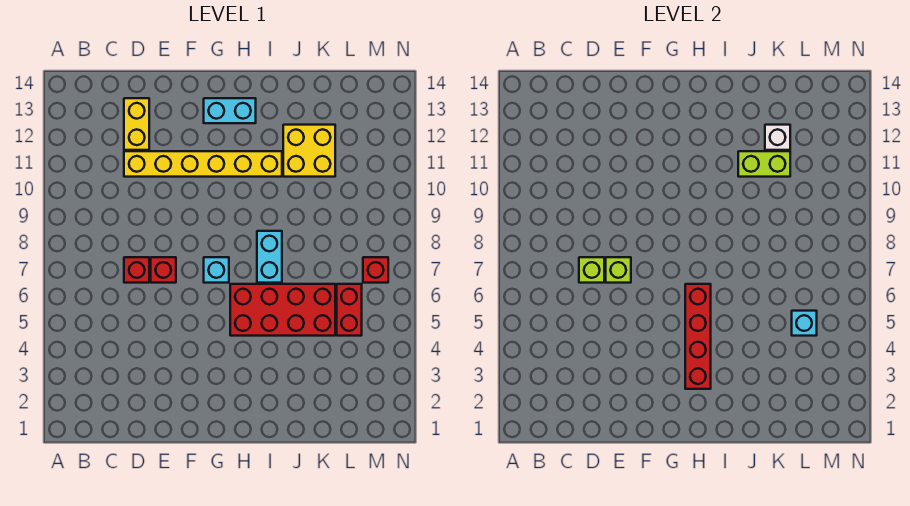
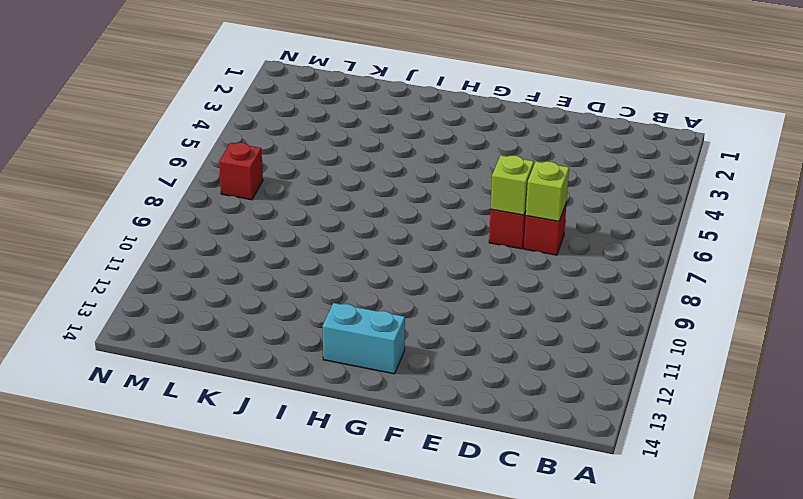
none -> yellow 1x6 brick [124,151,282,177]
none -> yellow 1x2 brick [124,98,149,150]
none -> cyan 1x1 brick [204,257,229,283]

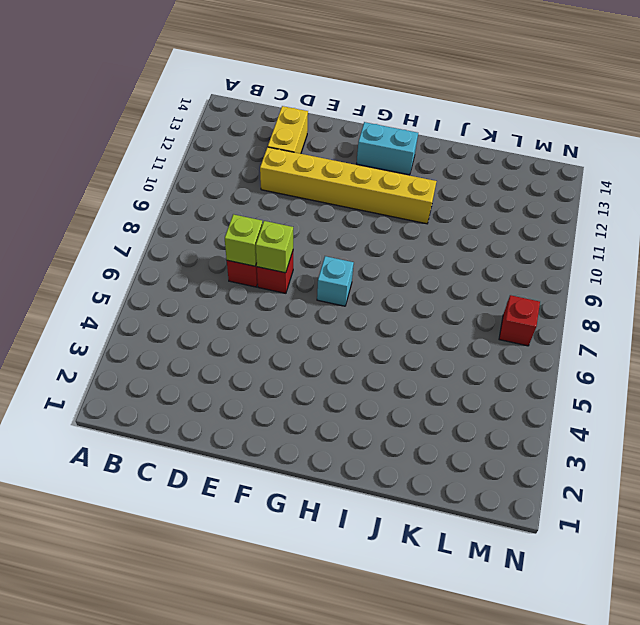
none -> red 2x4 brick [230,284,335,336]
none -> cyan 1x2 brick [257,231,282,283]
none -> yellow 2x2 brick [283,125,335,177]

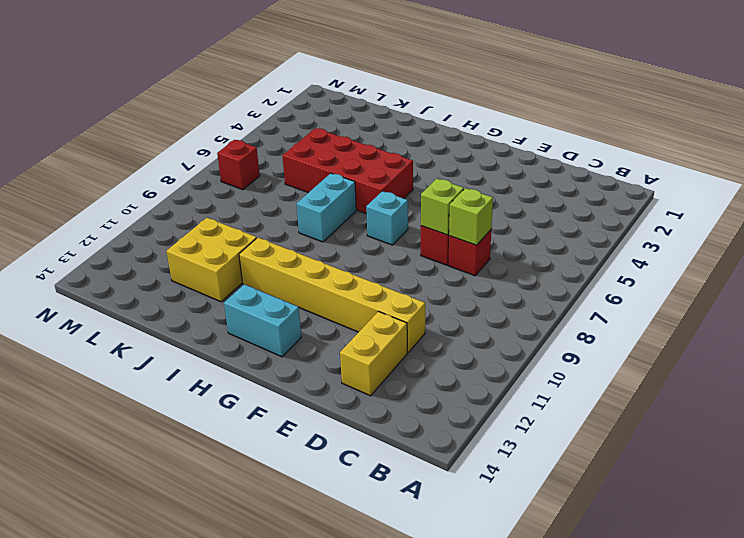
none -> red 1x2 brick [337,284,362,336]
none -> red 1x4 brick [685,284,711,389]
none -> lime 1x2 brick [738,151,790,177]

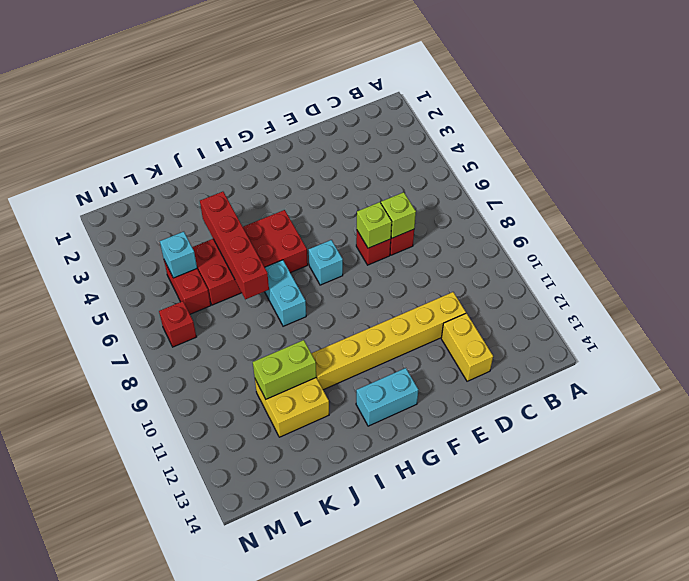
red 1x4 brick [200,192,269,299] -> red 1x4 brick moved to [685,284,711,389]
none -> white 1x1 brick [765,125,790,150]

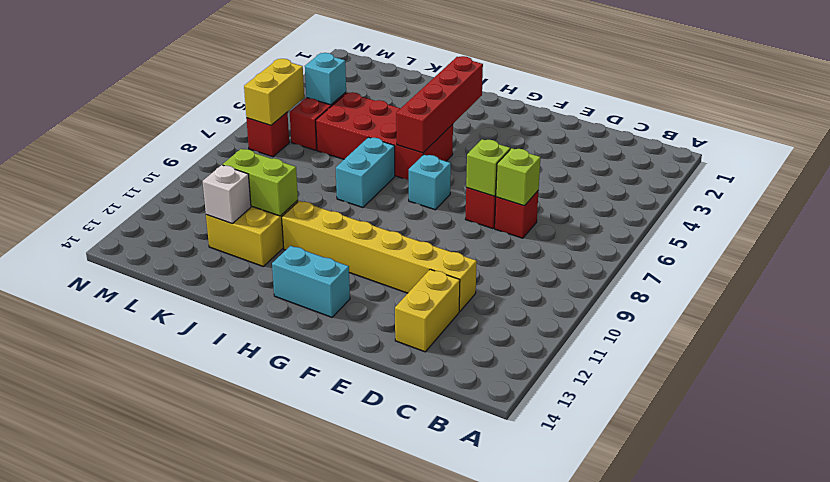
yellow 1x2 brick [244,59,304,125] -> none

